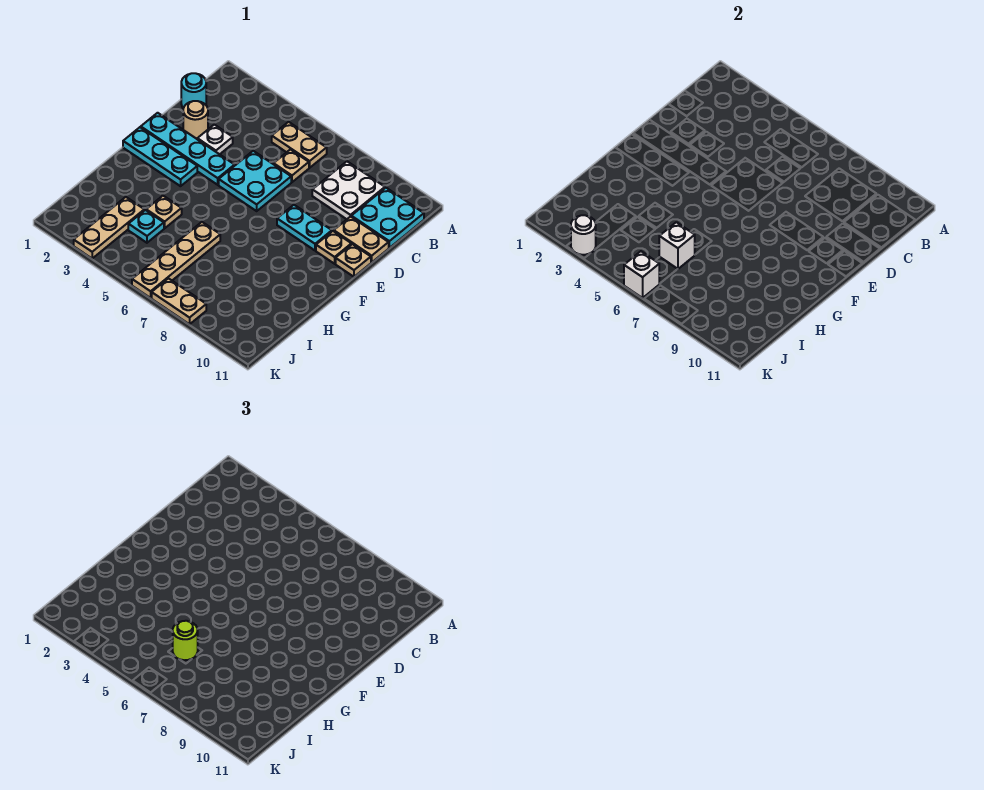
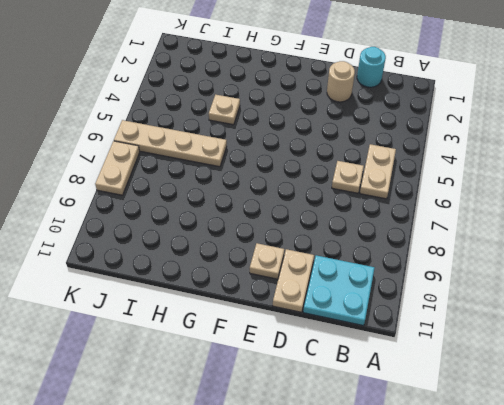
none -> white 2x2 plate [312,162,385,219]
none -> white 1x1 plate [197,125,233,154]
none -> cyan 2x2 plate [219,151,291,211]

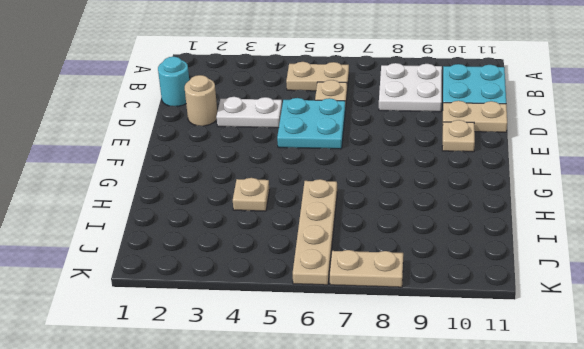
white 1x2 plate [216,97,282,128] -> white 1x1 plate [197,125,233,154]
none -> cyan 1x4 plate [141,113,235,185]
none -> cyan 1x2 plate [277,205,332,251]
none -> tan 1x1 plate [336,244,371,277]

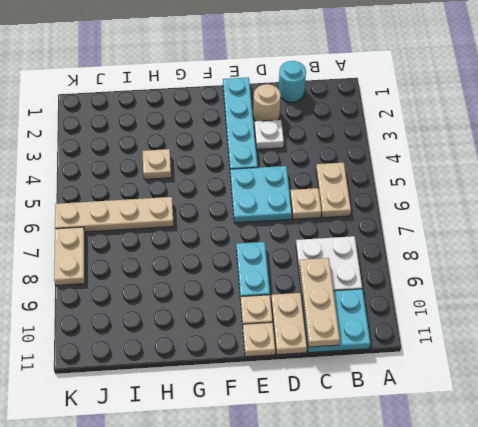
tan 1x3 plate [299,258,340,347] -> tan 1x3 plate turned to [74,197,144,258]
none -> cyan 1x3 plate [123,127,197,186]
none -> cyan 1x1 plate [128,210,164,243]
none -> white 1x1 brick [659,222,695,269]

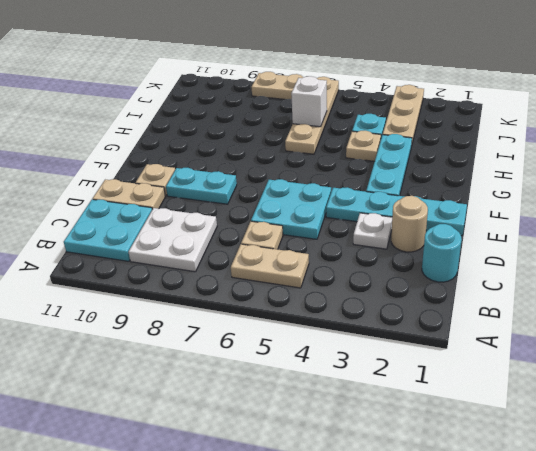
cyan 1x3 plate [366,134,412,196] -> cyan 1x3 plate turned to [123,127,197,186]
none -> tan 1x1 plate [336,244,371,277]
none -> white 1x1 round brick [571,215,596,255]
none -> white 1x1 brick [624,251,659,298]

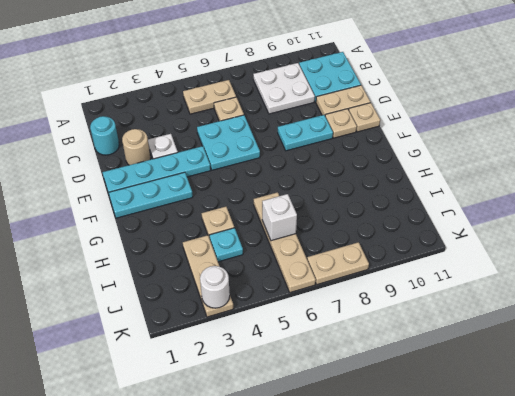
none -> white 1x1 brick [624,251,659,298]
none -> lime 1x1 round brick [173,621,198,660]

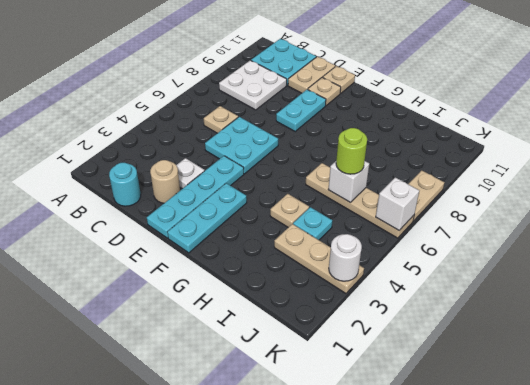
none -> tan 1x2 plate [272,122,327,168]

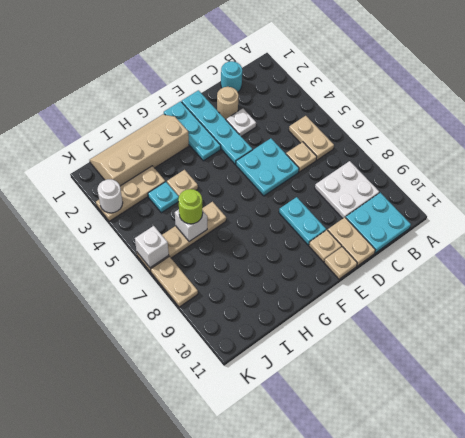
tan 2x4 slope [90,114,189,186] -> none

